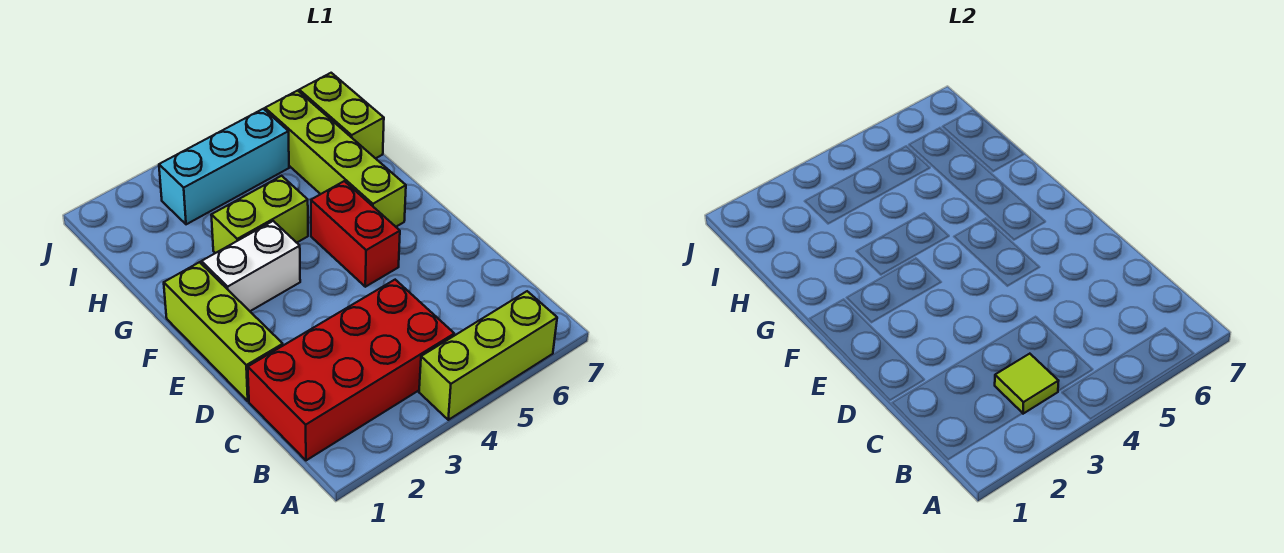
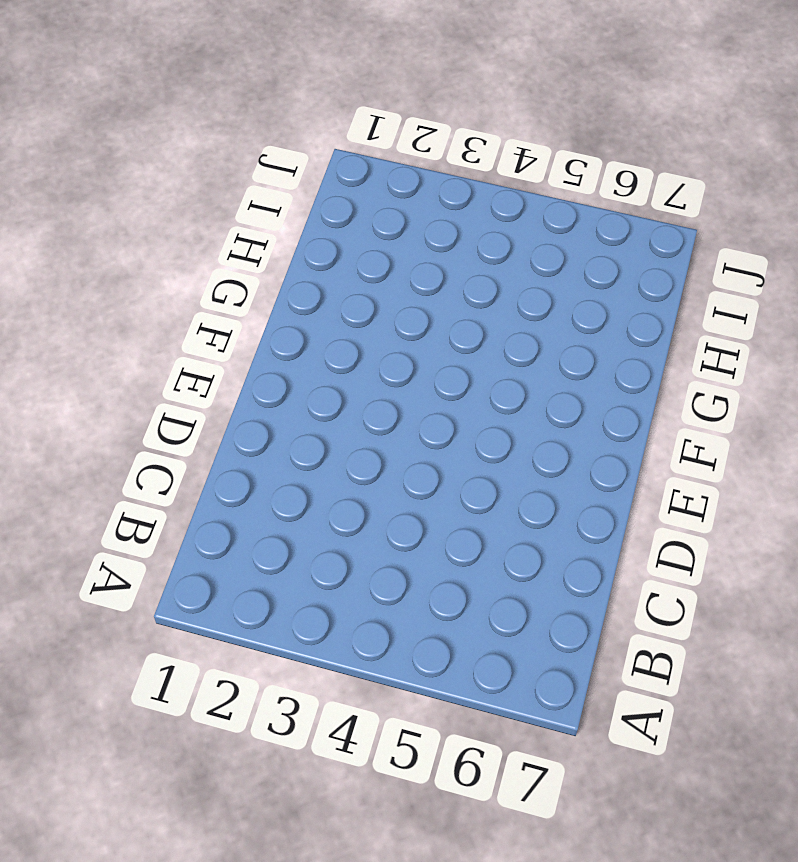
none -> lime 1x3 brick [419,291,557,420]
none -> red 2x4 brick [248,280,454,460]

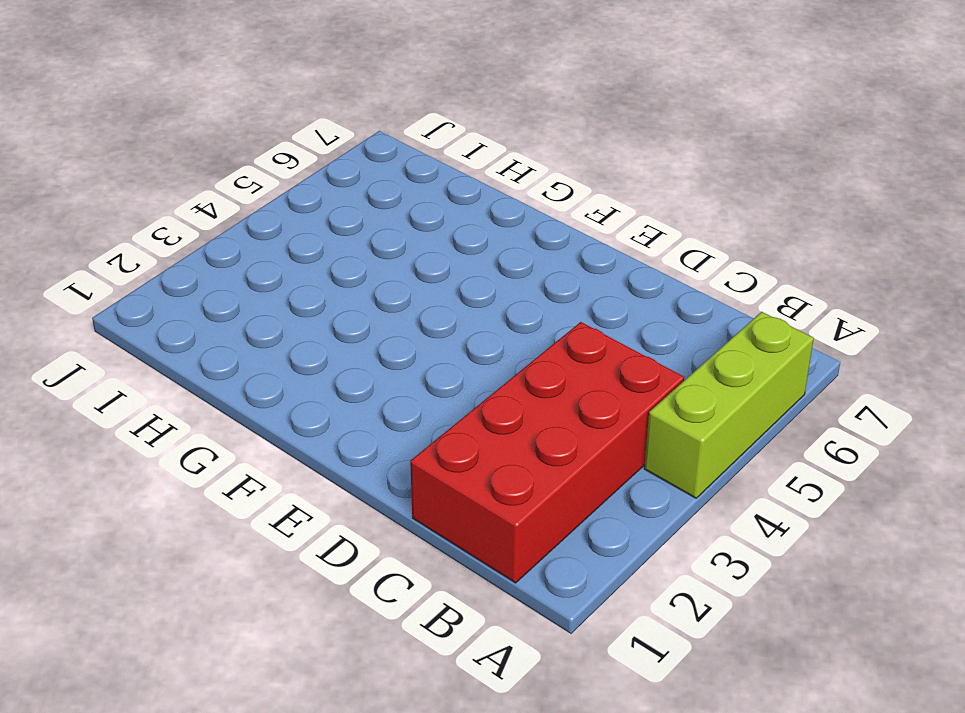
none -> lime 1x3 brick [164,262,283,401]
none -> red 1x2 brick [311,181,400,287]

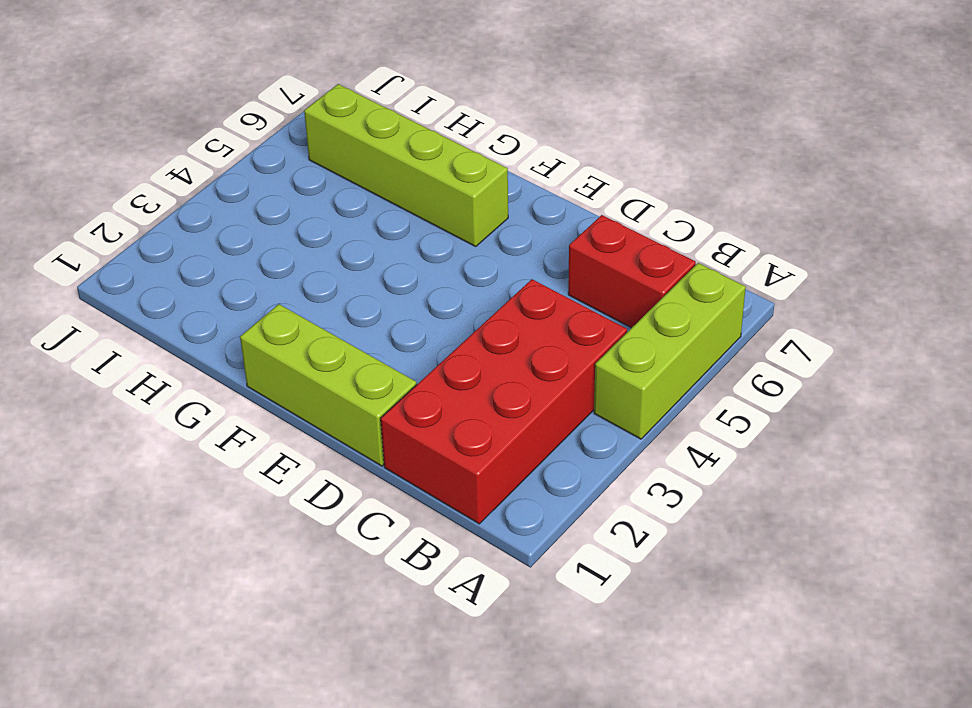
red 1x2 brick [568,215,696,328] -> red 1x2 brick moved to [311,181,400,287]
none -> white 1x2 brick [201,221,300,311]
none -> lime 1x2 brick [211,176,308,253]

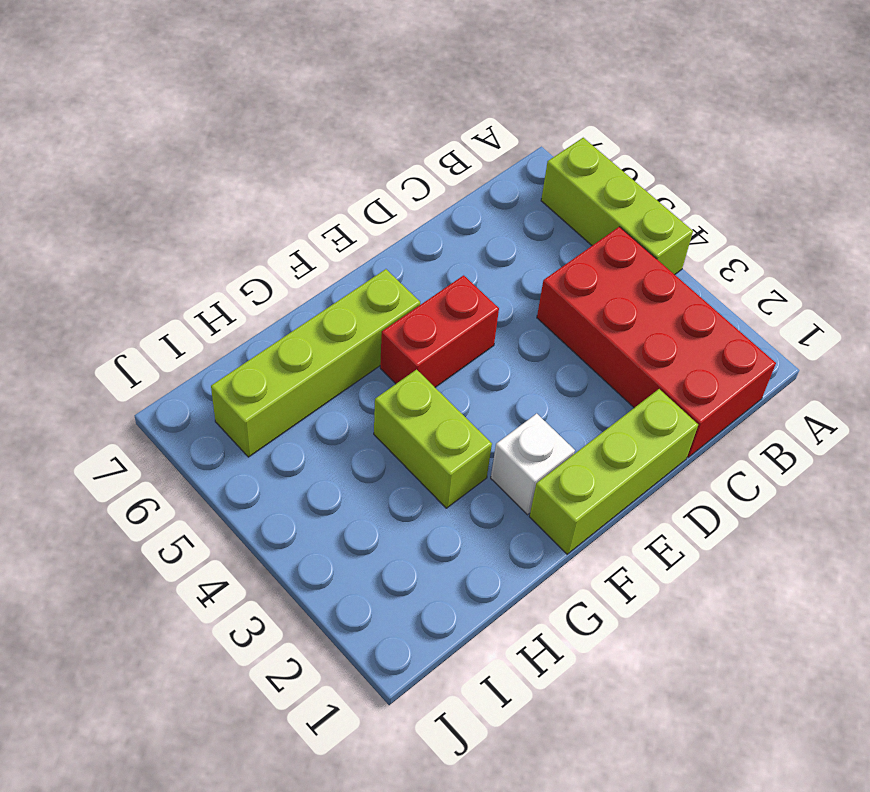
white 1x1 brick [491,414,575,515] -> white 1x2 brick [201,221,300,311]
none -> lime 1x2 brick [299,73,384,158]
none -> cyan 1x3 brick [159,109,289,224]

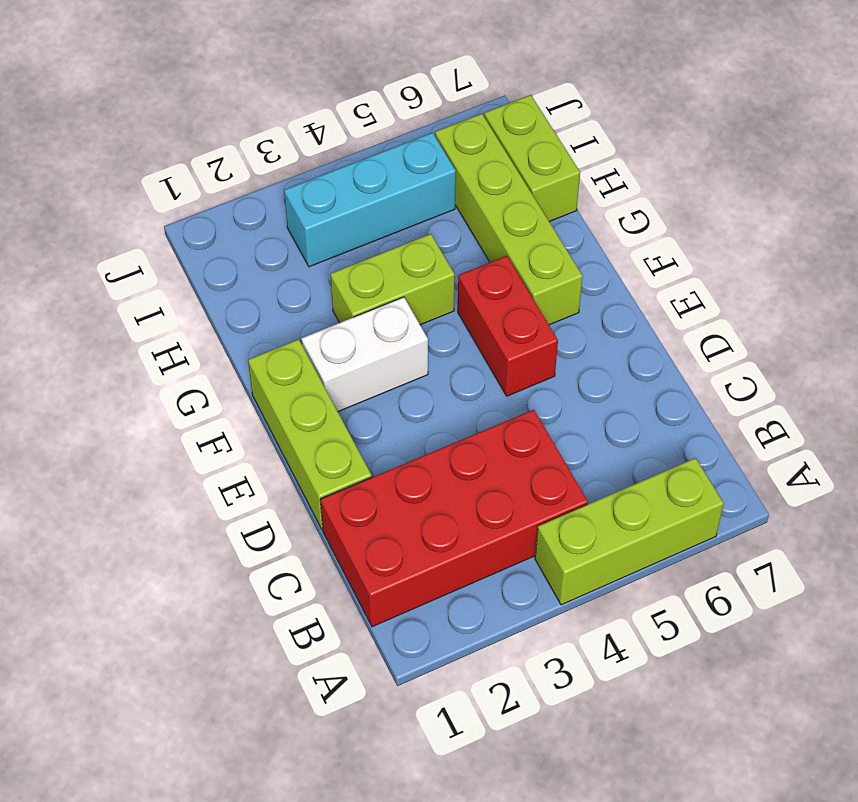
none -> lime 1x1 tile [995,354,1058,414]

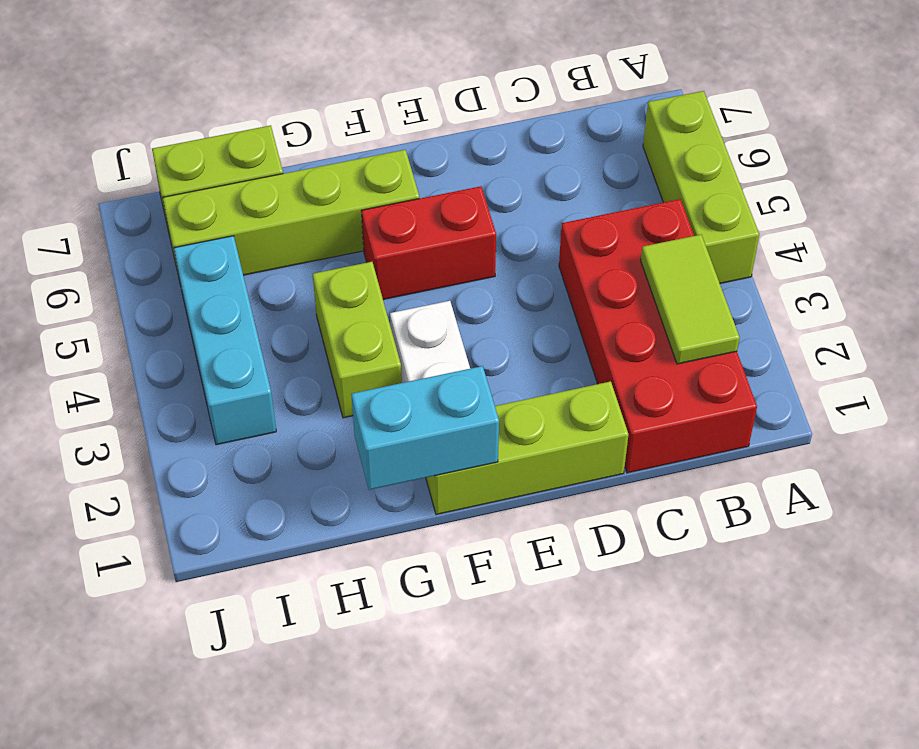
lime 1x2 tile [641,235,740,364] -> lime 1x1 tile [995,354,1058,414]
cyan 1x2 brick [351,366,499,490] -> none

